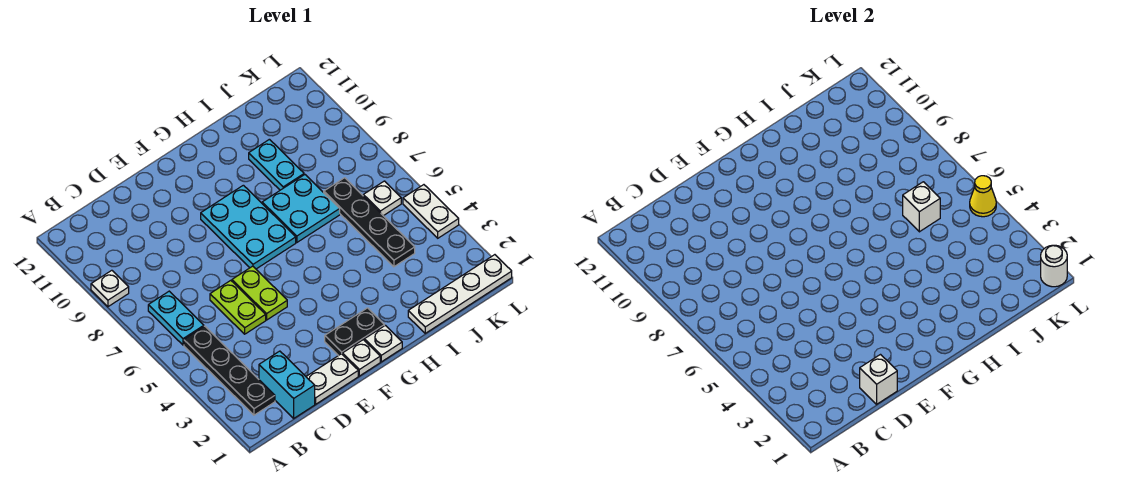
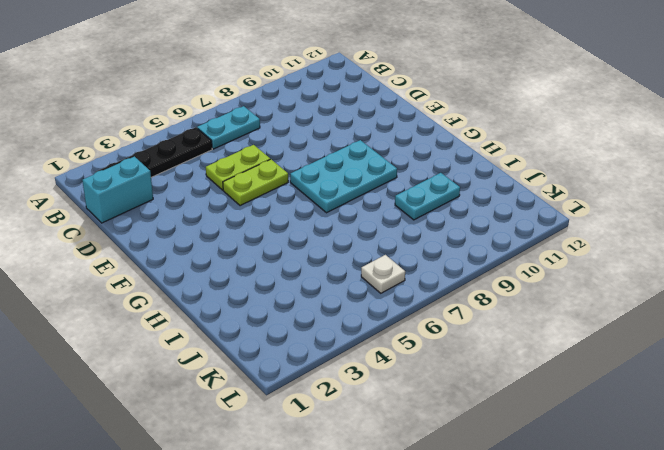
none -> white 1x1 plate [91,270,129,307]
none -> white 1x2 plate [306,354,358,404]
none -> white 1x1 plate [343,340,380,376]

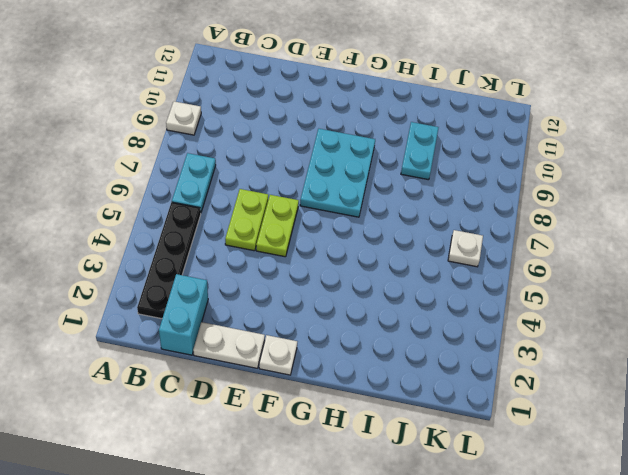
none -> black 1x2 plate [325,308,384,356]
none -> white 1x1 plate [364,325,402,362]
none -> cyan 2x2 plate [262,175,340,242]

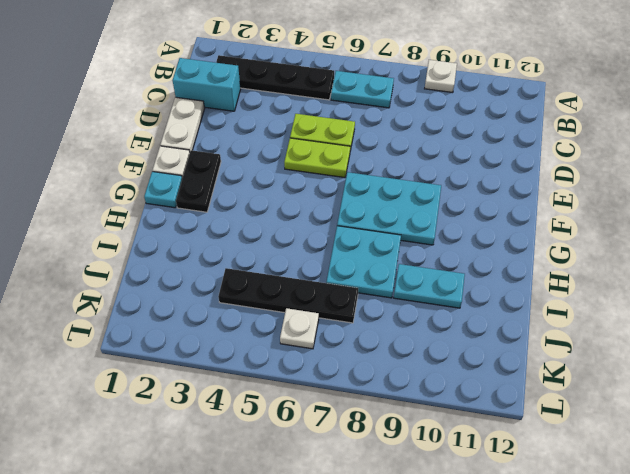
cyan 1x1 plate [144,171,182,208] -> white 1x1 plate [364,325,402,362]
none -> white 1x4 plate [408,255,512,333]
none -> white 1x2 plate [403,185,459,238]
none -> white 1x1 brick [860,355,897,404]

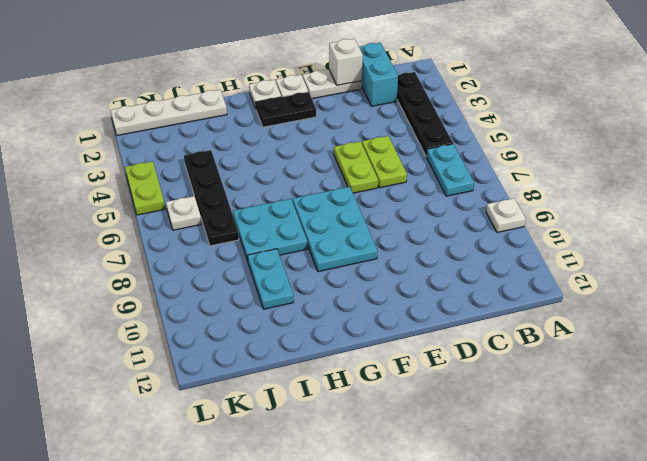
lime 1x2 plate [125,161,165,215] -> white 1x2 plate [403,185,459,238]
none -> white 1x1 brick [903,182,940,232]
none -> white 1x1 round brick [1041,245,1067,287]
none -> yellow 1x1 cone [970,176,996,217]

